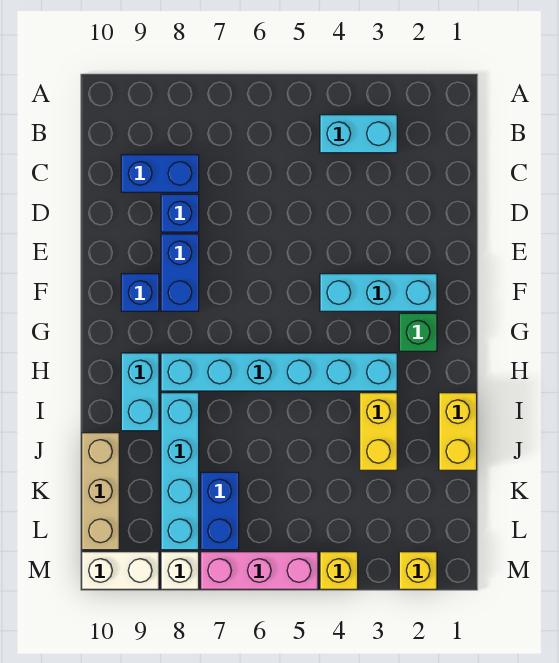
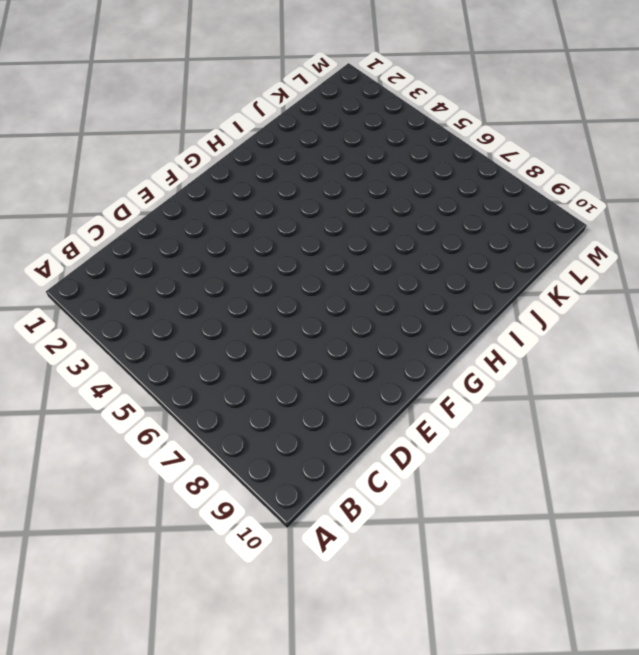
none -> cyan 1x2 brick [320,115,397,153]
none -> blue 1x2 brick [121,155,199,192]
none -> blue 1x1 brick [161,194,199,232]

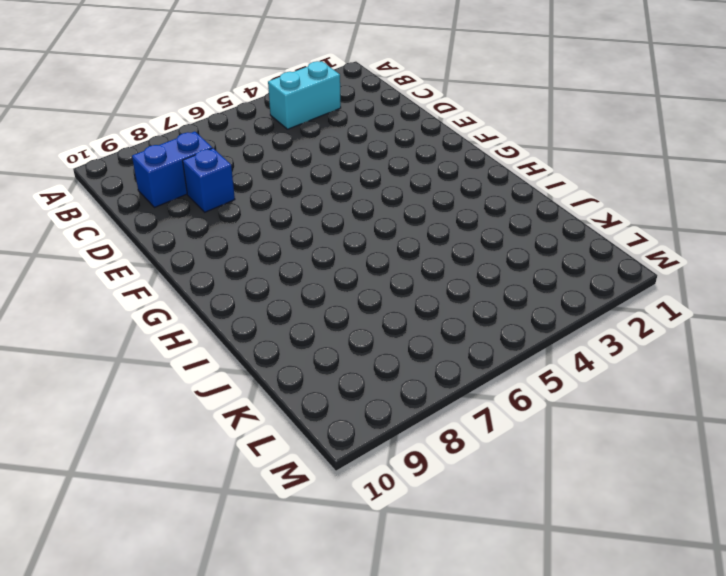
none -> blue 1x2 brick [161,234,199,311]
none -> cyan 1x3 brick [320,274,437,311]
none -> blue 1x1 brick [121,274,159,311]

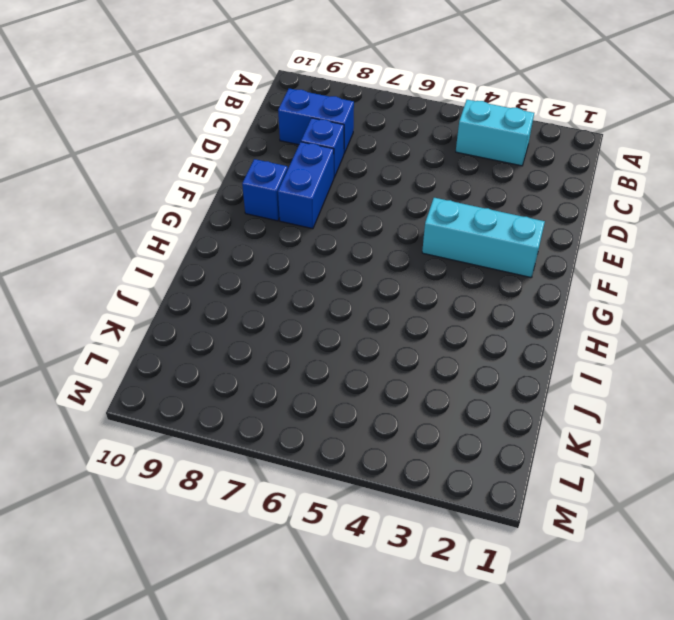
none -> green 1x1 brick [399,313,437,351]
none -> cyan 1x6 brick [161,353,397,391]
none -> cyan 1x2 brick [121,353,159,431]

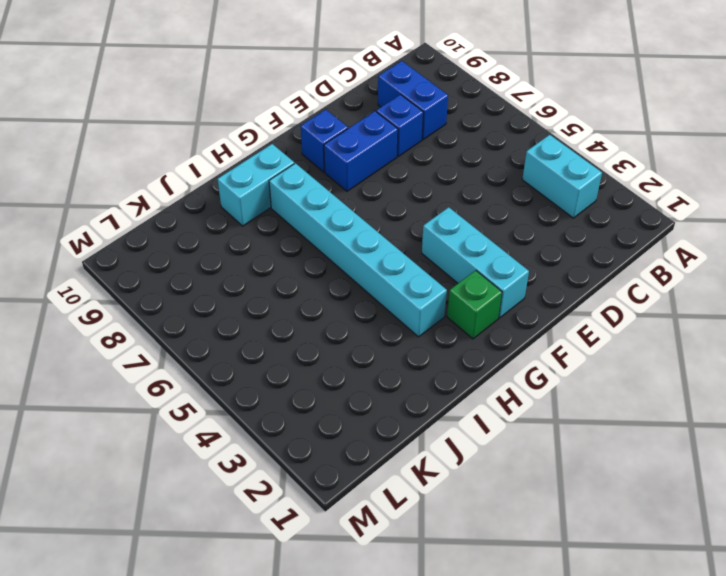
none -> yellow 1x2 brick [439,393,477,470]
none -> yellow 1x2 brick [360,393,397,470]
none -> cyan 1x4 brick [161,393,199,550]

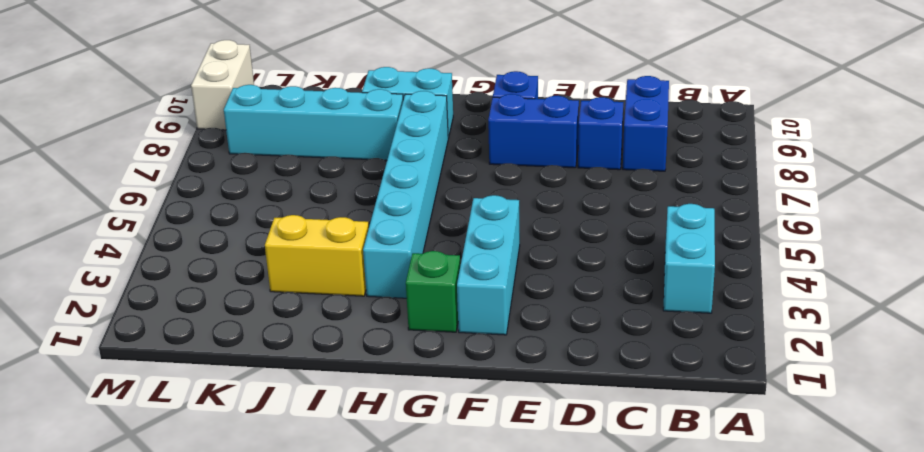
none -> yellow 1x2 brick [439,393,477,470]
none -> tan 1x3 brick [82,433,119,550]
none -> blue 1x2 brick [201,472,239,550]

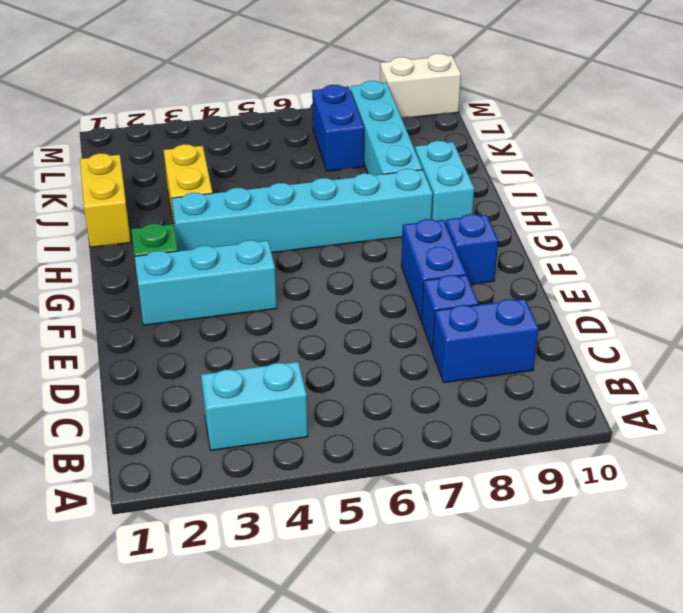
none -> tan 1x3 brick [82,433,119,550]
none -> yellow 1x1 brick [399,552,437,589]
none -> yellow 1x1 brick [320,552,358,589]

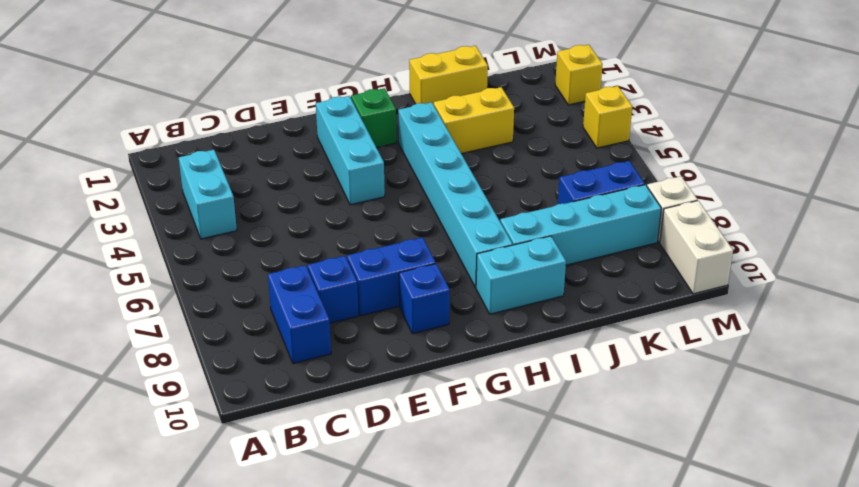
none -> tan 1x3 brick [82,433,119,550]
none -> pink 1x3 brick [201,552,318,589]

